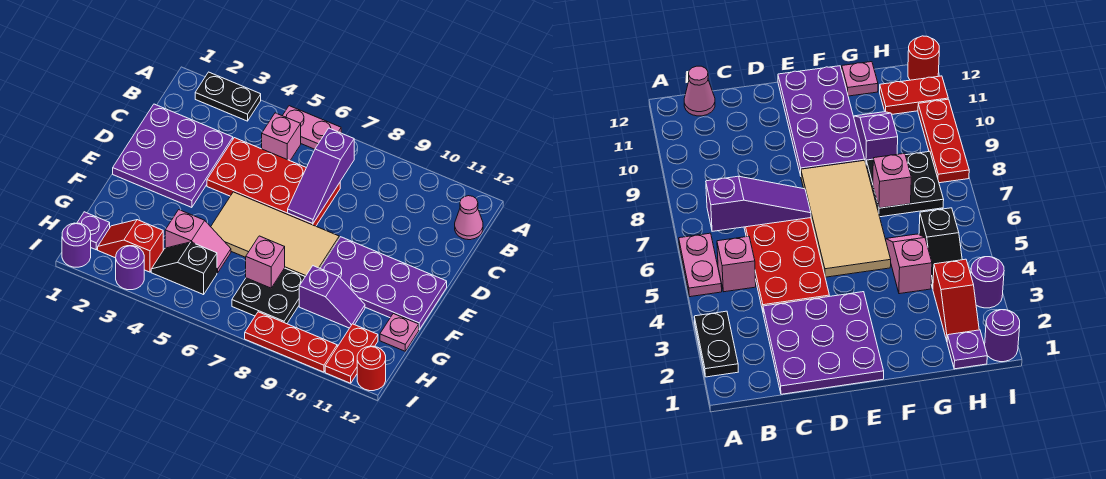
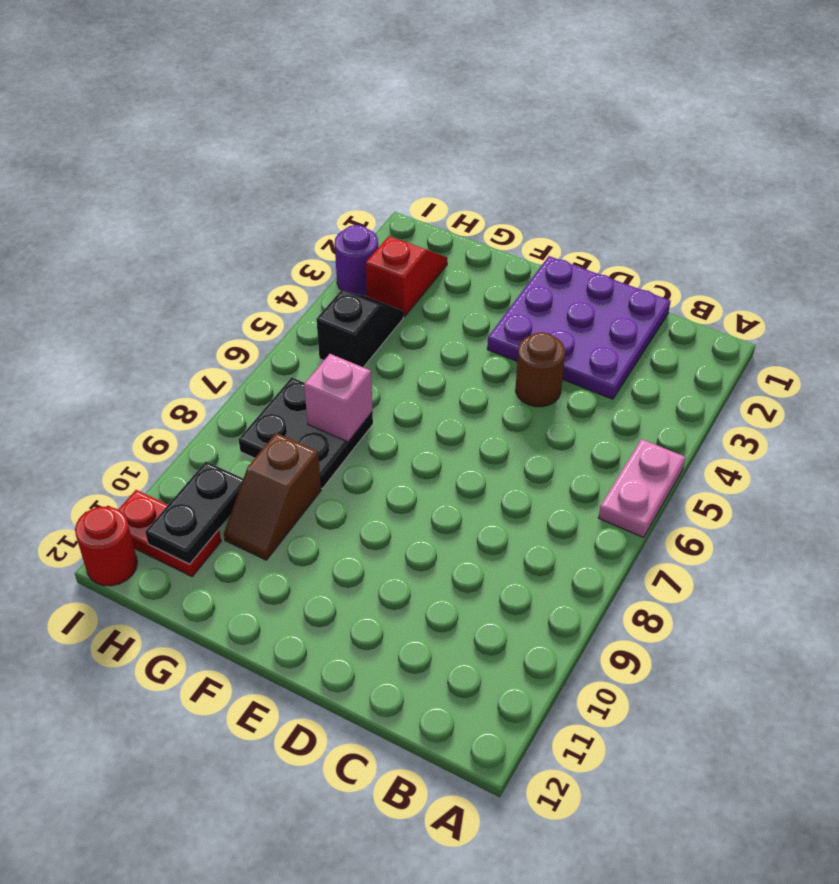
brown 1x1 round brick [516,332,565,407] -> red 2x4 plate [207,138,340,226]
brown 1x2 slope [224,433,321,560] -> purple 1x2 slope [299,266,365,328]
black 1x2 plate [145,462,243,564] -> black 1x2 plate moved to [195,72,261,121]
none -> pink 1x1 brick [262,113,301,161]
none -> pink 1x1 cone [455,196,483,240]
none -> tan 2x4 tile [211,192,339,277]

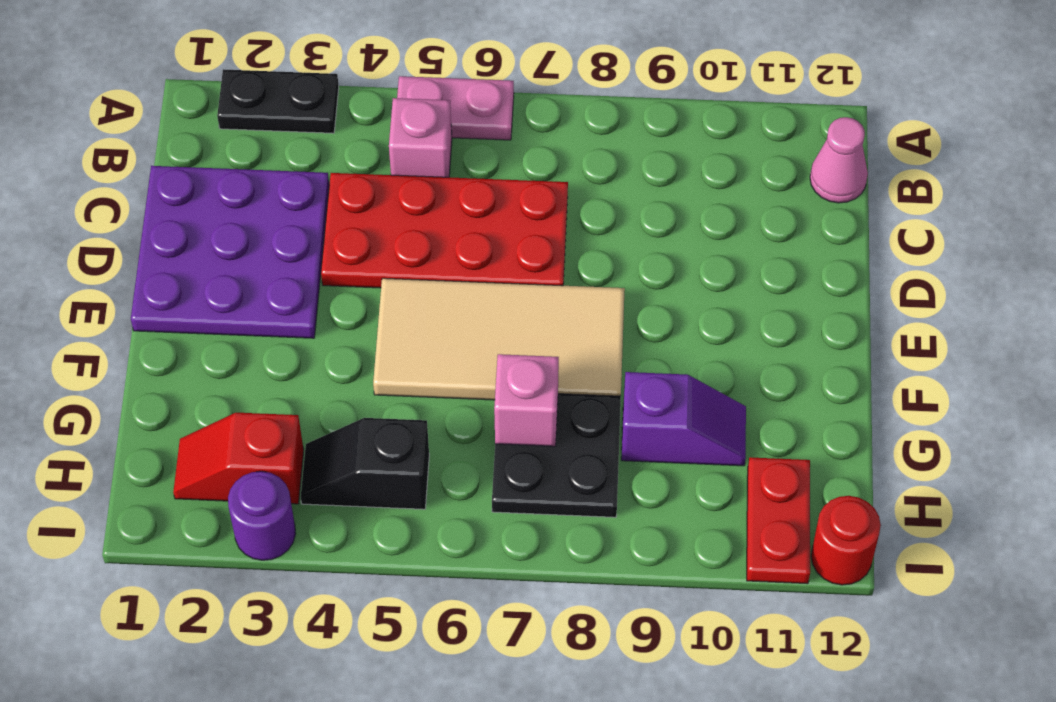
none -> purple 2x4 plate [320,237,447,330]
none -> pink 1x2 slope [165,210,231,273]
none -> pink 1x1 plate [380,314,419,351]

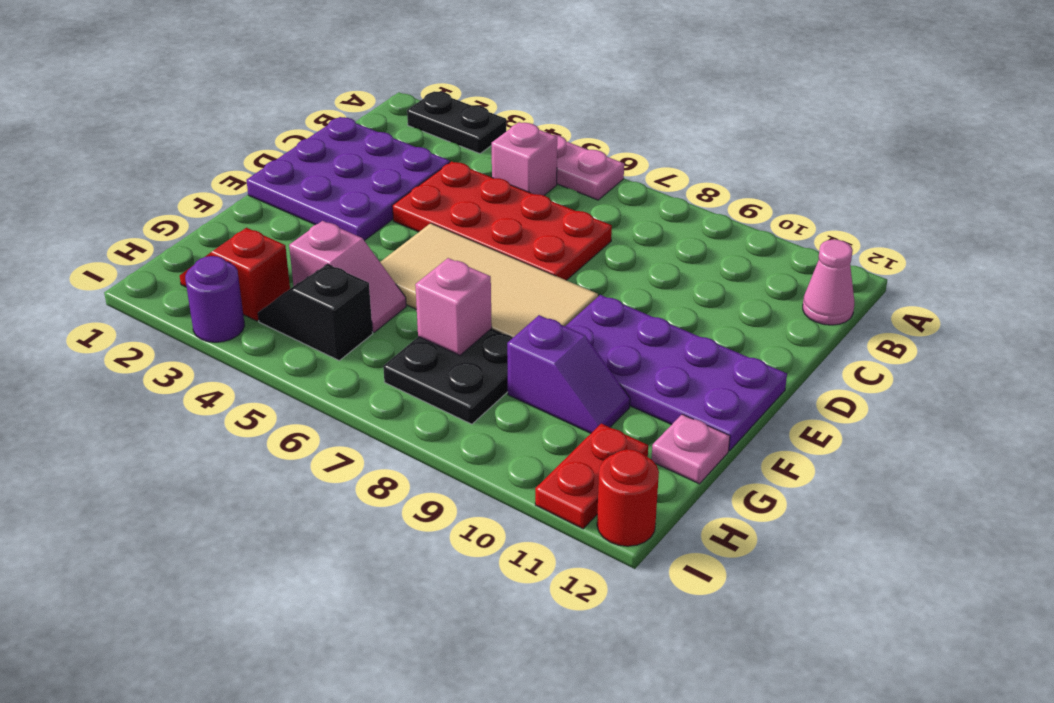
none -> purple 1x1 plate [77,212,110,250]
none -> purple 1x1 round brick [62,223,91,267]
none -> red 1x3 plate [245,312,337,372]

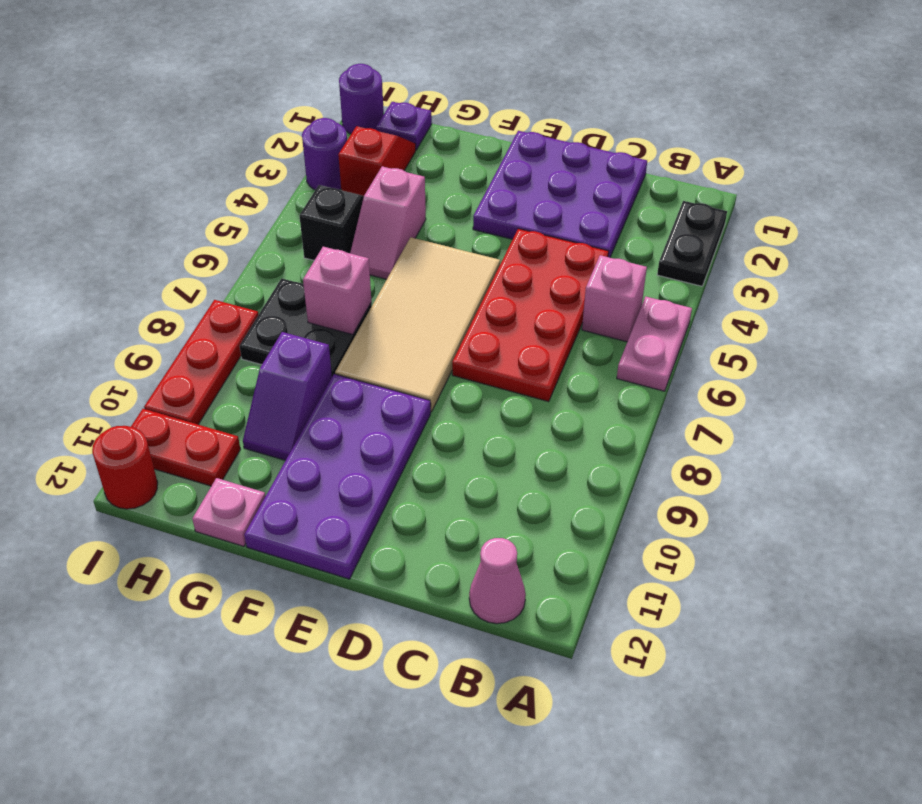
none -> purple 1x3 slope [288,128,354,224]

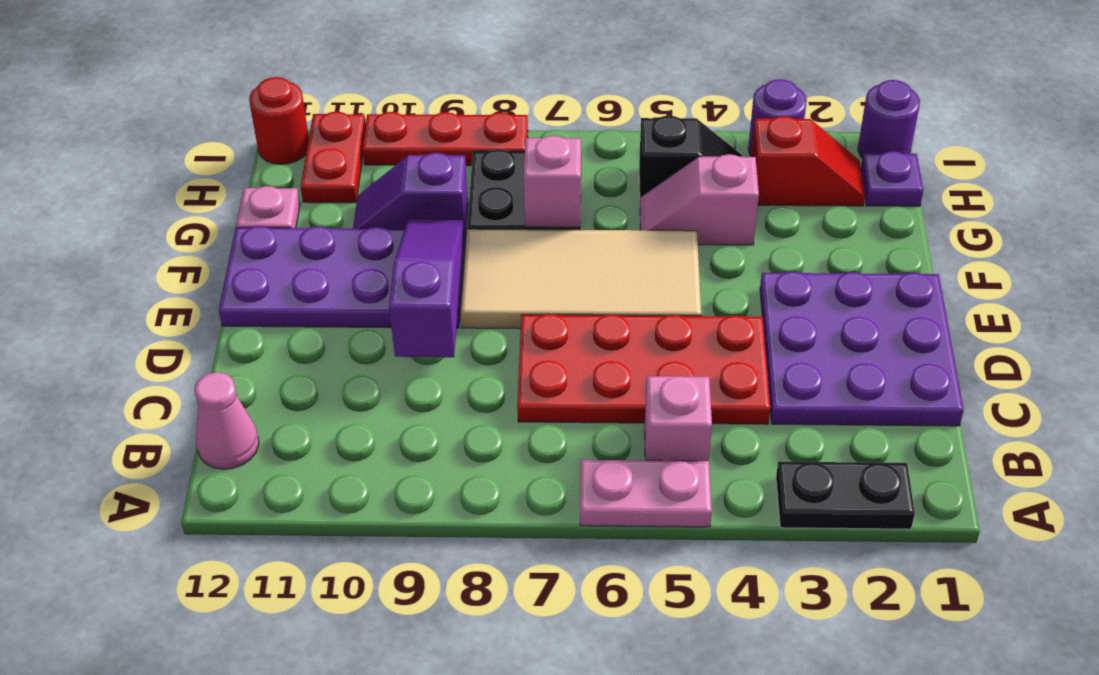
purple 1x3 slope [389,219,464,357] -> purple 1x3 slope moved to [288,128,354,224]

